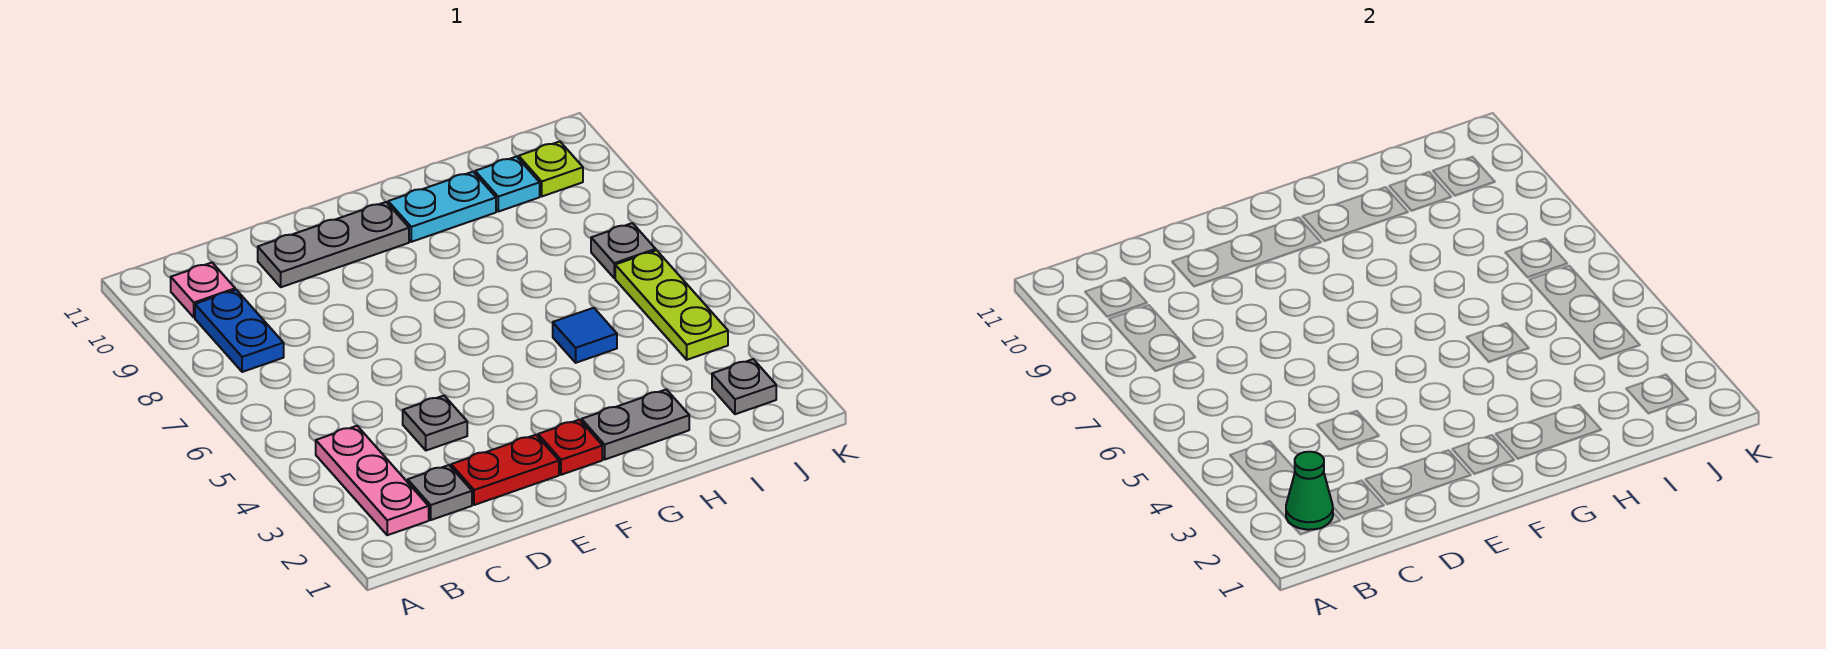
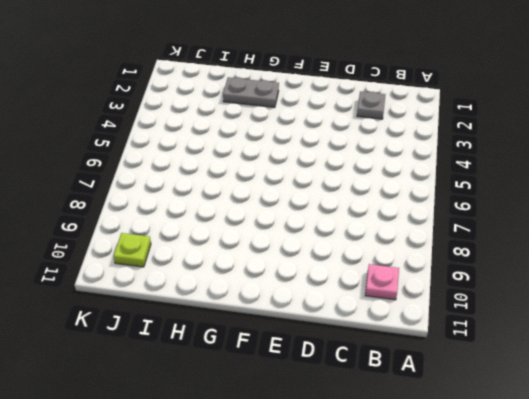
none -> pink 1x3 plate [316,426,429,535]
none -> blue 1x2 plate [195,290,284,372]
none -> red 1x2 plate [451,435,559,505]

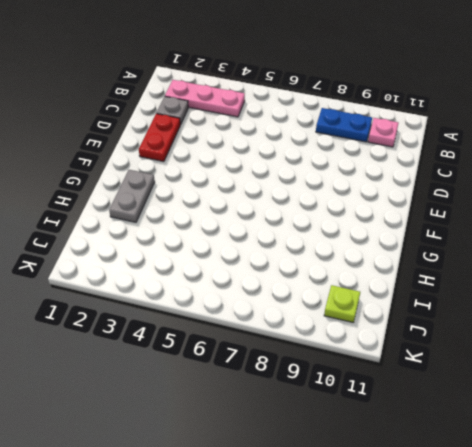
none -> grey 1x1 plate [403,396,467,450]
none -> grey 1x3 plate [258,202,409,287]
none -> red 1x1 plate [538,420,602,475]

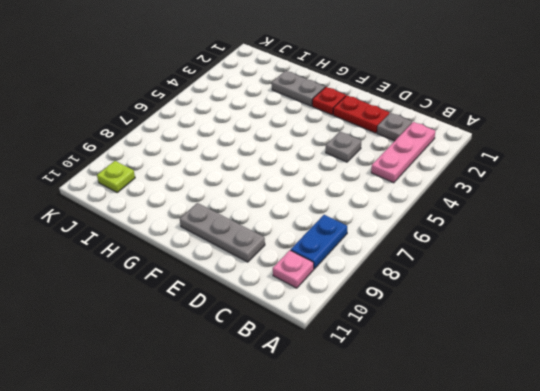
none -> cyan 1x2 plate [388,172,496,242]
none -> blue 1x1 tile [553,308,617,363]
none -> cyan 1x1 plate [475,156,540,212]

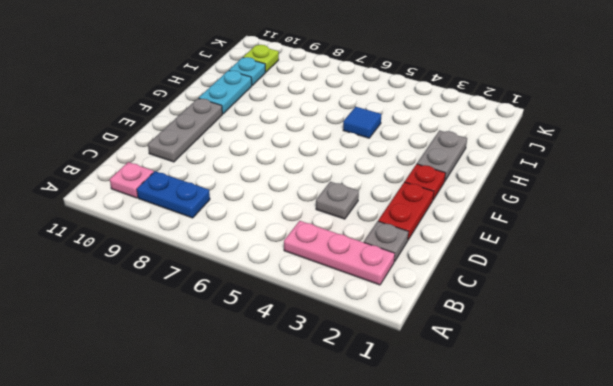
none -> grey 1x1 plate [712,359,776,414]
none -> lime 1x3 plate [615,250,728,360]
none -> grey 1x1 plate [591,223,656,278]

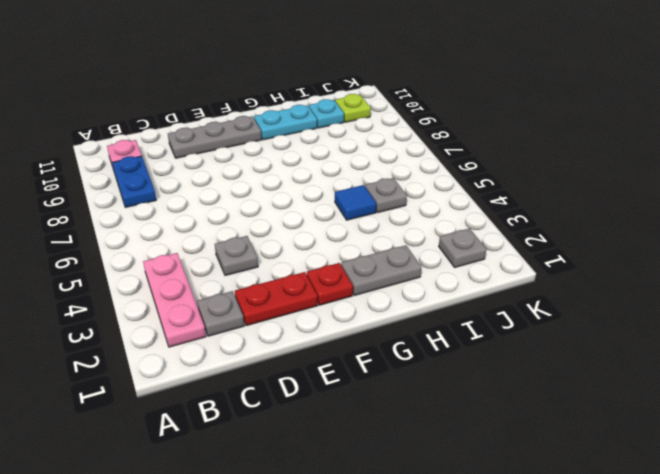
grey 1x1 plate [365,178,407,213] -> grey 1x1 plate moved to [591,223,656,278]
none -> lime 1x3 plate [615,250,728,360]
none -> green 1x1 cone [1286,452,1333,530]

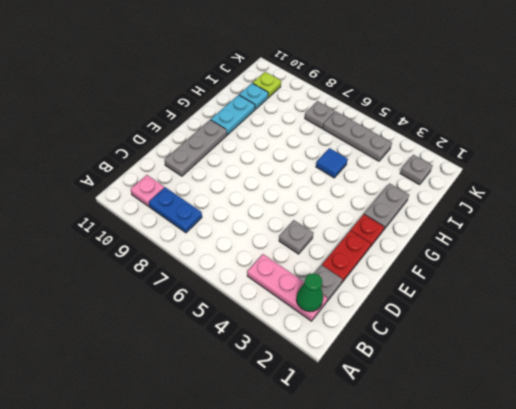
grey 1x3 plate [323,111,392,161] -> lime 1x3 plate [615,250,728,360]

